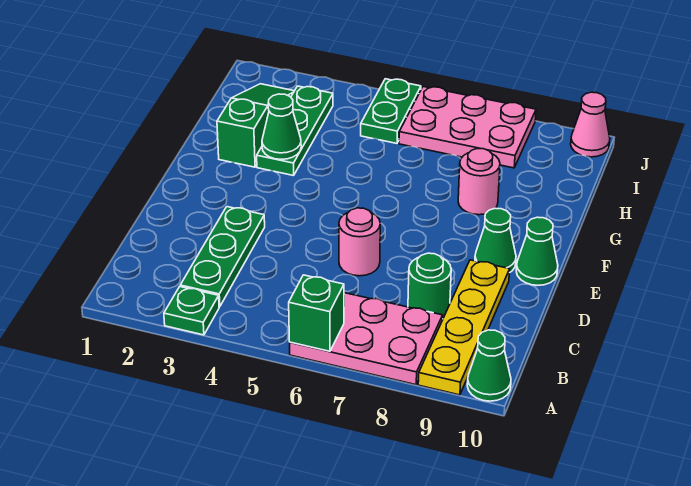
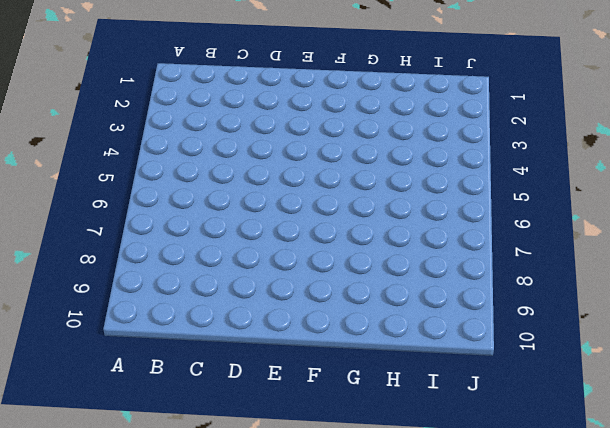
none -> green 1x1 plate [164,287,219,335]
none -> pink 2x3 plate [290,293,443,385]
none -> yellow 1x4 plate [418,260,510,395]

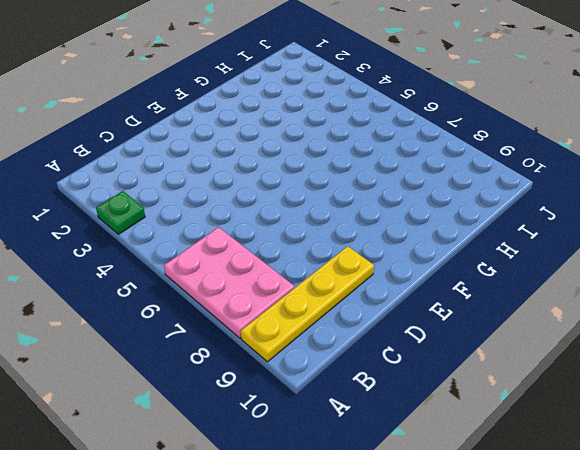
none -> green 1x1 cone [467,330,511,401]
none -> green 1x3 plate [180,207,265,307]
none -> green 1x1 round brick [408,253,451,318]

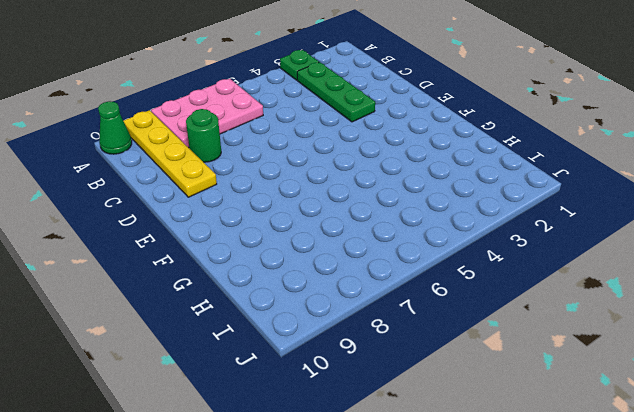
none -> pink 1x1 round brick [339,208,380,276]
none -> green 1x1 cone [475,208,516,273]
none -> green 1x1 cone [516,217,558,285]

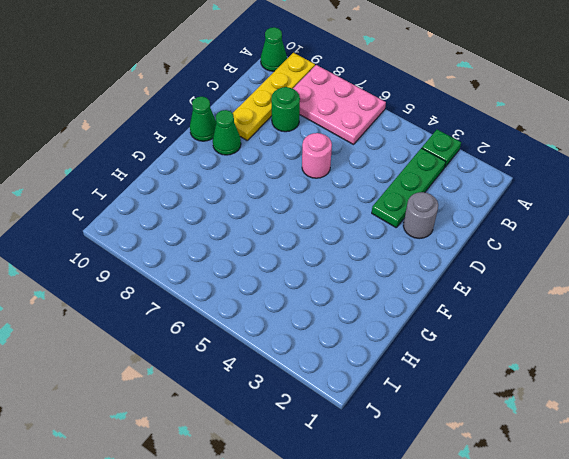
grey 1x1 round brick [403,192,438,239] -> none
none -> green 1x3 slope [217,84,294,167]
none -> green 1x3 plate [257,86,333,176]
none -> pink 1x1 round brick [458,149,500,215]

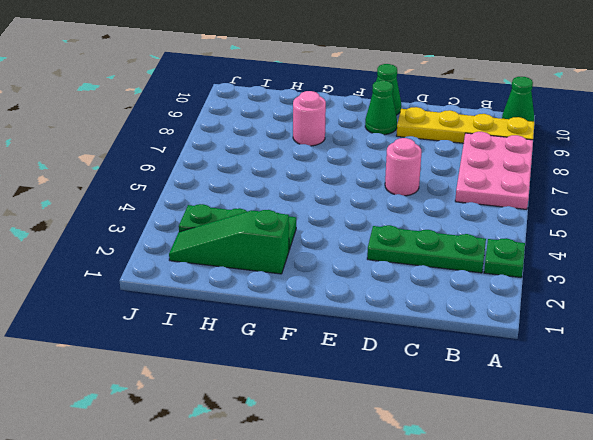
none -> green 1x1 round brick [408,253,451,318]
none -> green 1x2 plate [361,79,421,143]
none -> pink 2x3 plate [399,87,536,168]

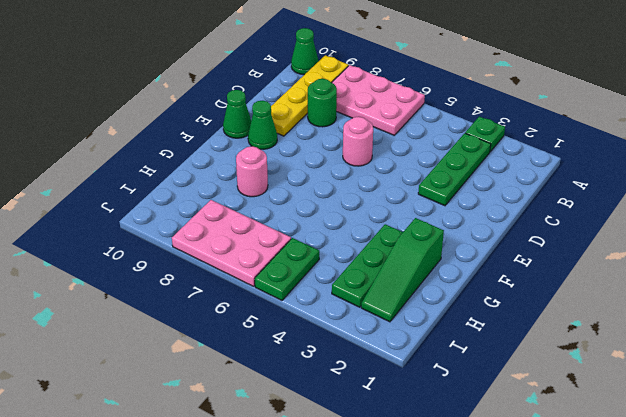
none -> pink 1x1 cone [571,92,610,157]
none -> green 1x1 brick [289,275,344,351]
none -> green 1x1 cone [262,94,301,159]

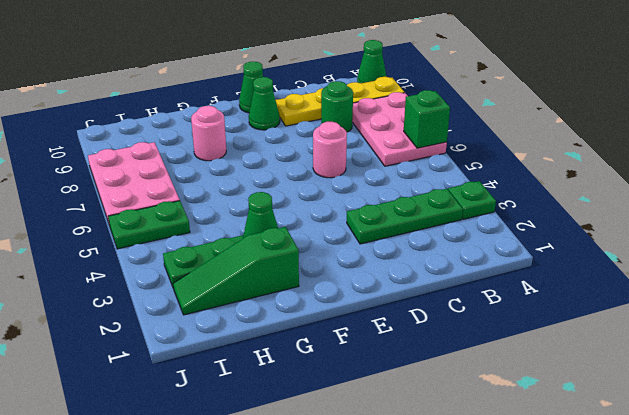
none -> pink 1x1 cone [571,92,610,157]

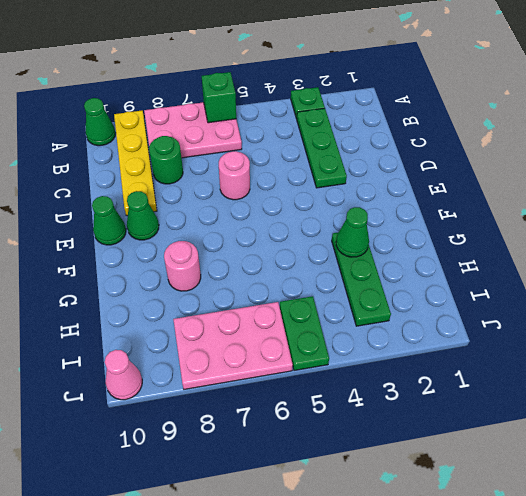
none -> green 1x3 slope [217,84,294,167]

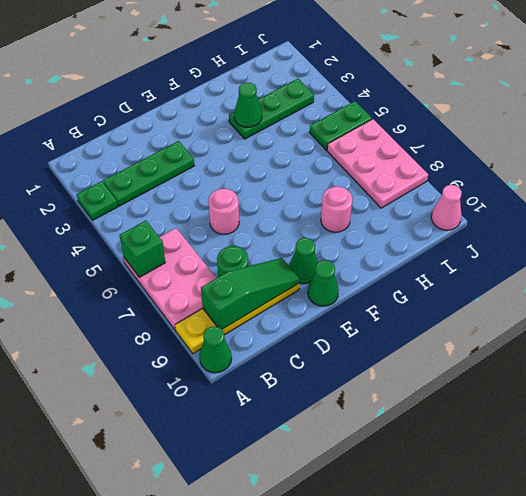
green 1x3 slope [201,258,300,329] -> green 1x3 slope moved to [217,84,294,167]

